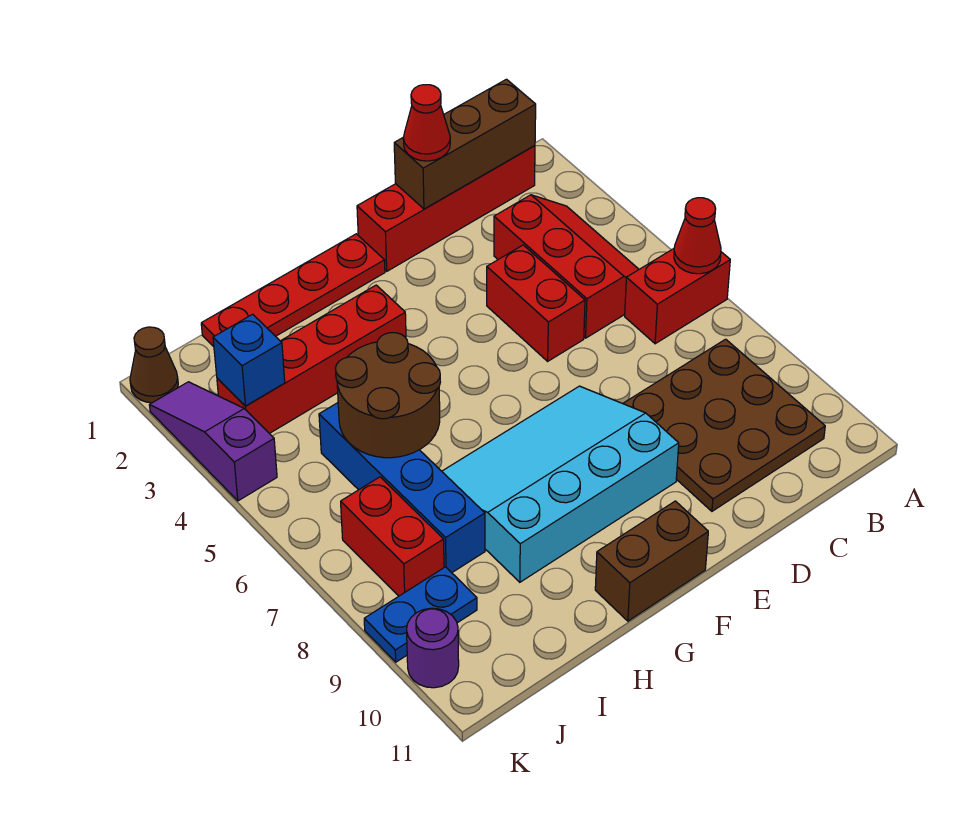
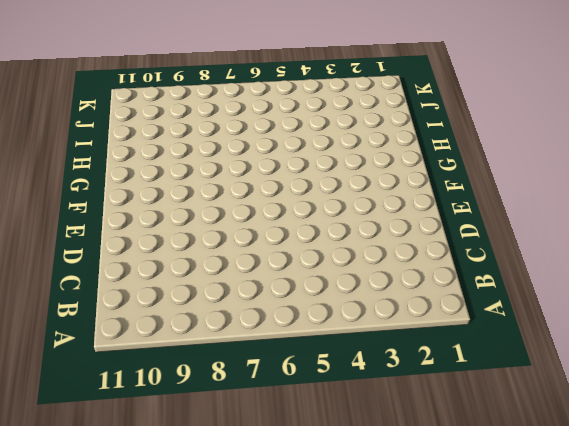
none -> red 1x2 brick [625,249,730,344]
none -> red 1x4 brick [357,146,535,271]
none -> red 2x3 slope [494,195,639,338]

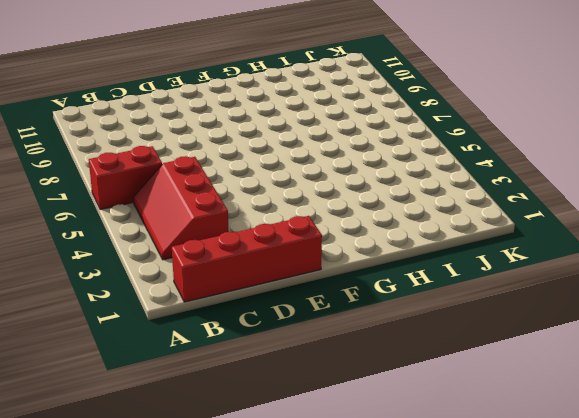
none -> brown 3x3 plate [623,339,825,511]
none -> red 1x2 brick [487,245,585,361]
none -> cyan 3x4 slope [442,386,679,582]

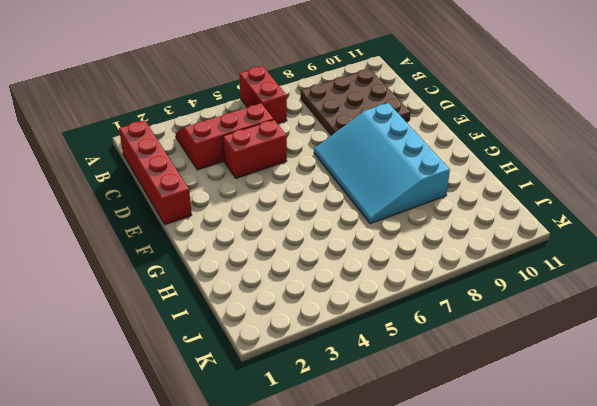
none -> red 1x4 plate [201,234,385,347]
none -> brown 1x2 brick [595,501,708,621]
none -> red 1x4 brick [217,285,406,434]

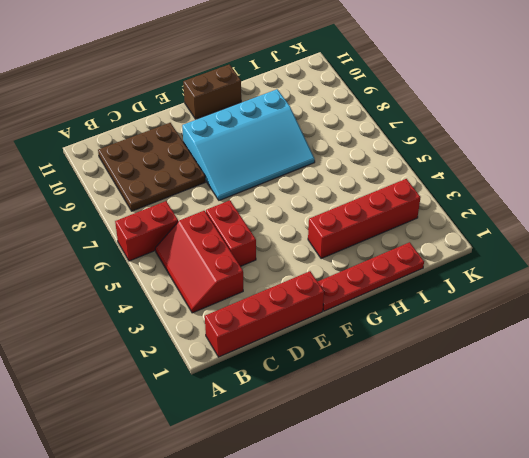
none -> blue 1x4 brick [319,403,485,573]
none -> red 1x2 brick [341,477,444,596]
none -> blue 1x2 plate [364,567,477,662]

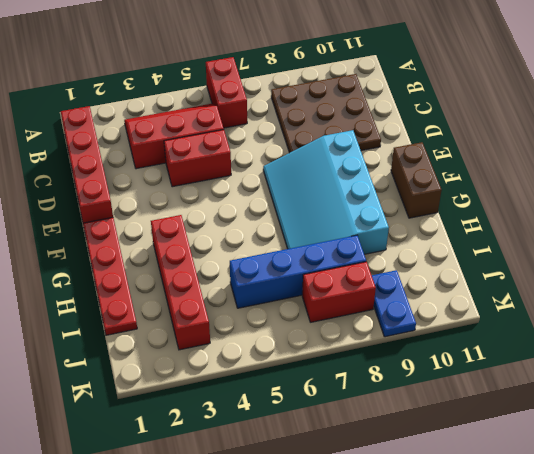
none -> brown 1x1 cone [130,327,178,403]
none -> purple 1x3 slope [150,382,277,501]
none -> purple 1x1 round brick [407,608,459,688]

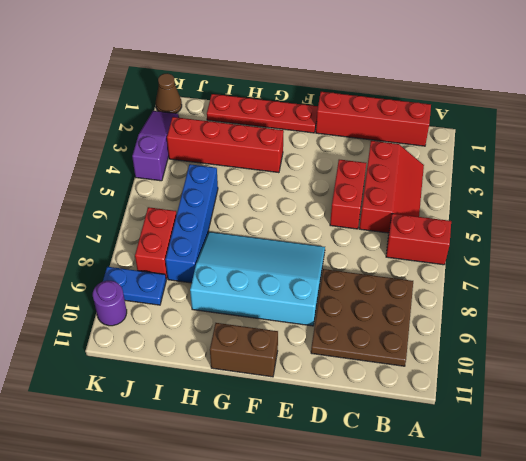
none -> red 1x1 cone [674,198,721,274]
none -> brown 1x3 brick [394,79,536,209]
none -> brown 2x2 round brick [335,333,440,458]

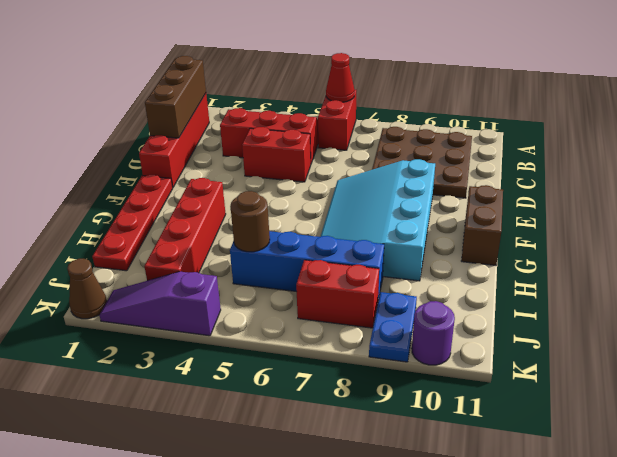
brown 1x1 round brick [230,191,270,252] -> brown 2x2 round brick [335,333,440,458]
none -> blue 1x1 brick [213,314,285,406]
none -> red 1x1 cone [403,85,450,161]

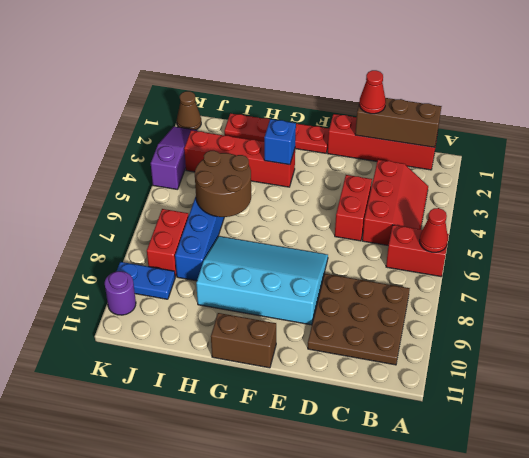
blue 1x1 brick [264,119,296,165] -> blue 1x1 brick moved to [213,314,285,406]

